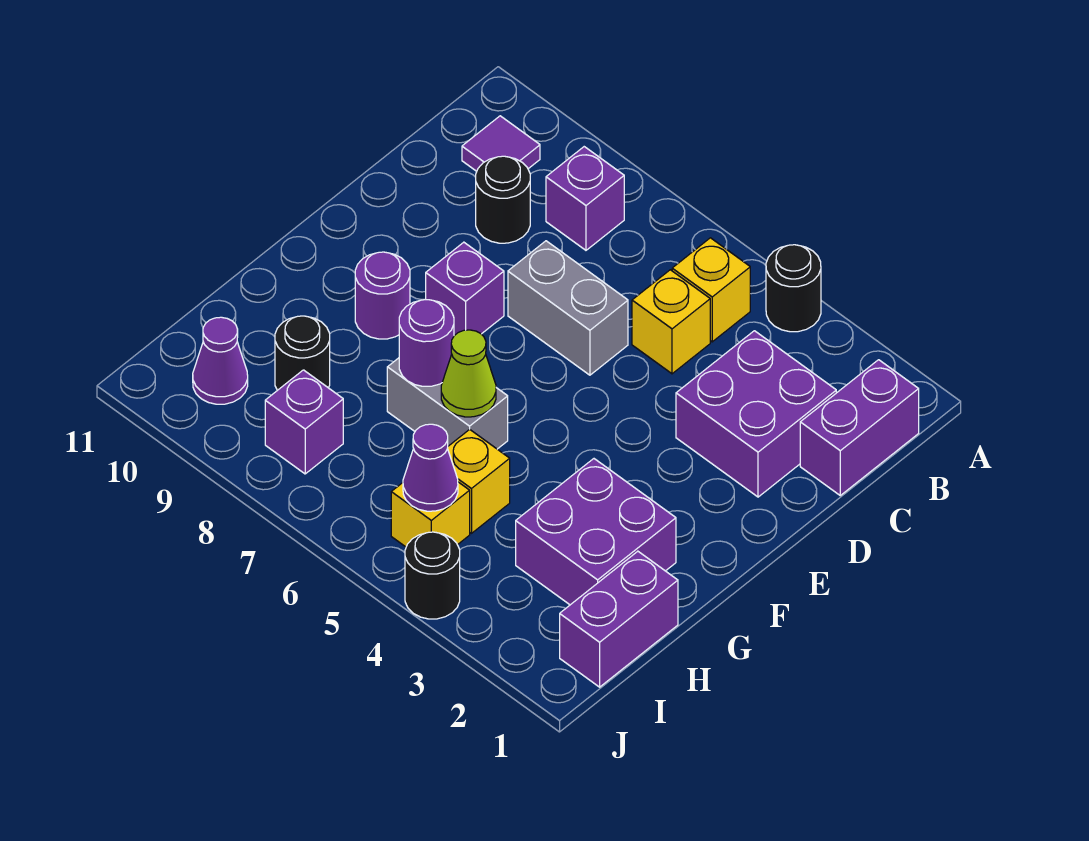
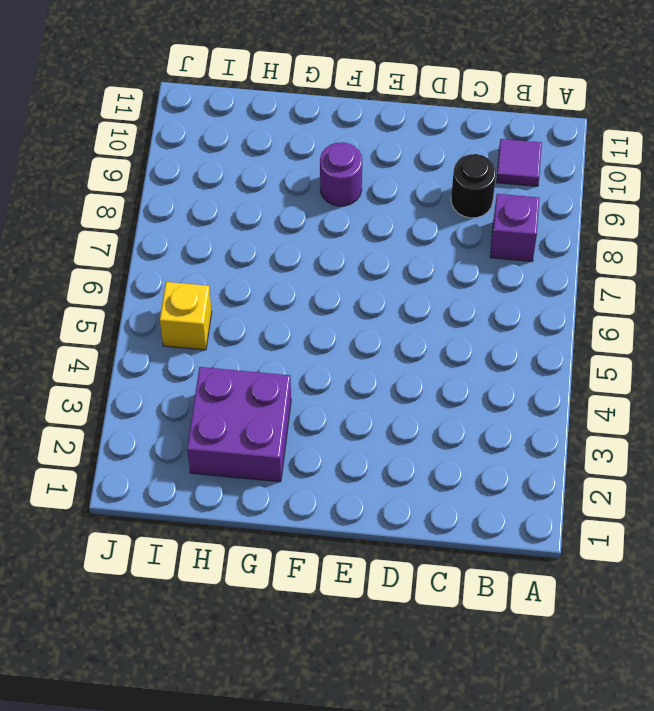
none -> black 1x1 round brick [766,245,821,332]
none -> purple 1x2 brick [800,360,919,495]
none -> yellow 1x1 brick [672,238,750,342]

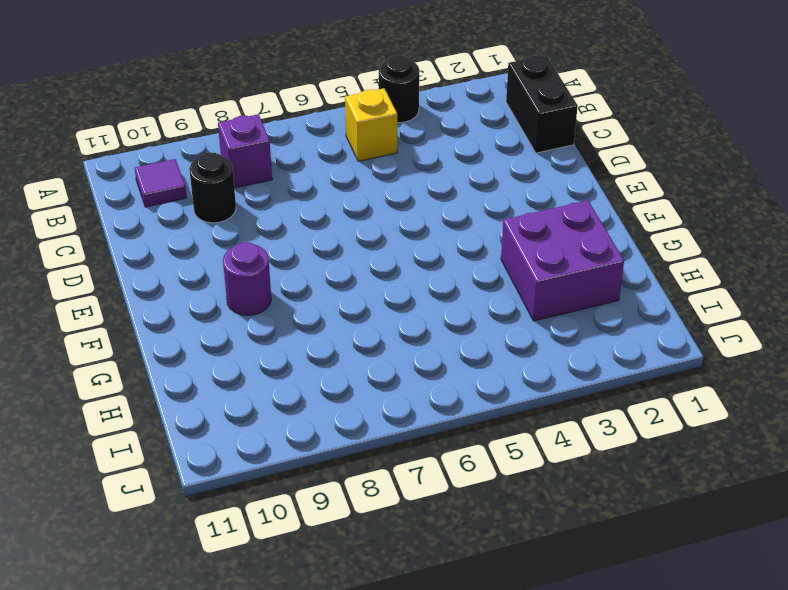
black 1x2 brick [506,55,578,153] -> purple 1x2 brick [800,360,919,495]
none -> purple 2x2 brick [676,331,836,497]
none -> yellow 1x1 brick [632,270,710,374]
none -> grey 1x2 brick [508,241,628,375]

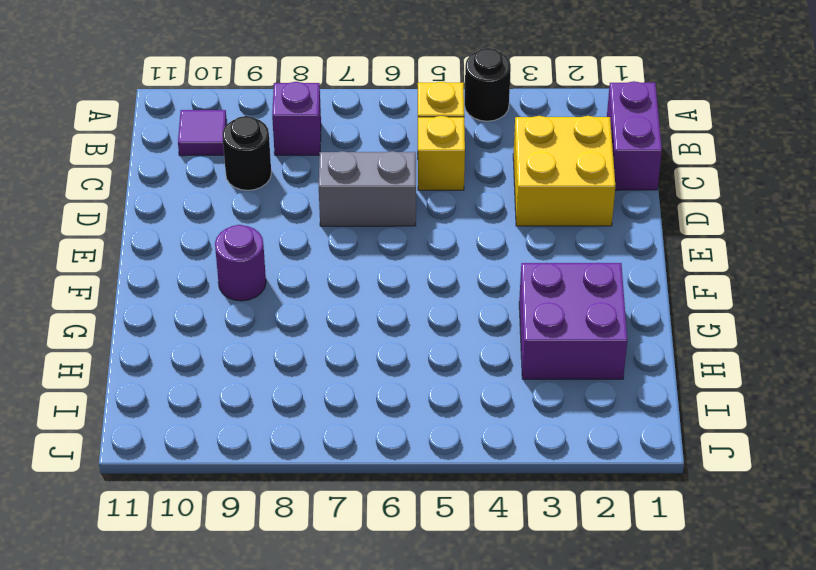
yellow 2x2 brick [513,116,615,226] -> purple 2x2 brick [676,331,836,497]
none -> purple 1x1 brick [426,242,504,336]
none -> grey 1x2 brick [387,358,508,449]
none -> purple 1x2 brick [560,551,678,687]

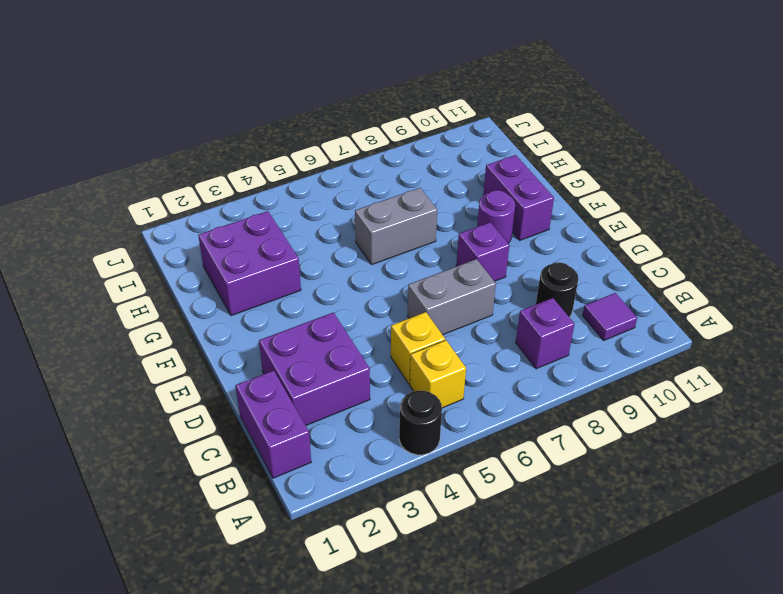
purple 1x2 brick [483,155,554,240] -> purple 1x2 brick moved to [560,551,678,687]
none -> yellow 1x1 brick [447,429,510,533]
none -> black 1x1 round brick [275,316,330,390]
none -> yellow 1x1 brick [391,482,470,547]

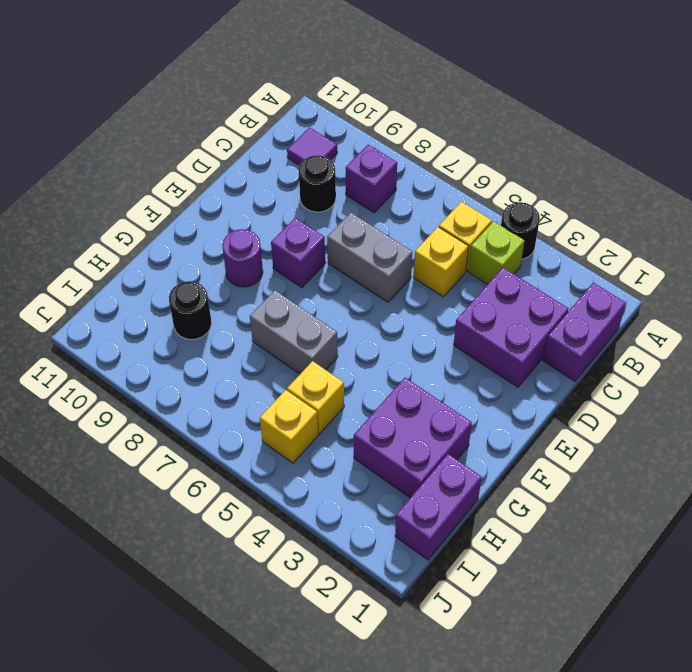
lime 1x1 brick [468,221,524,284] -> none
none -> purple 1x1 brick [265,370,343,474]
none -> purple 1x1 cone [193,317,248,404]
none -> black 1x1 round brick [405,532,460,619]

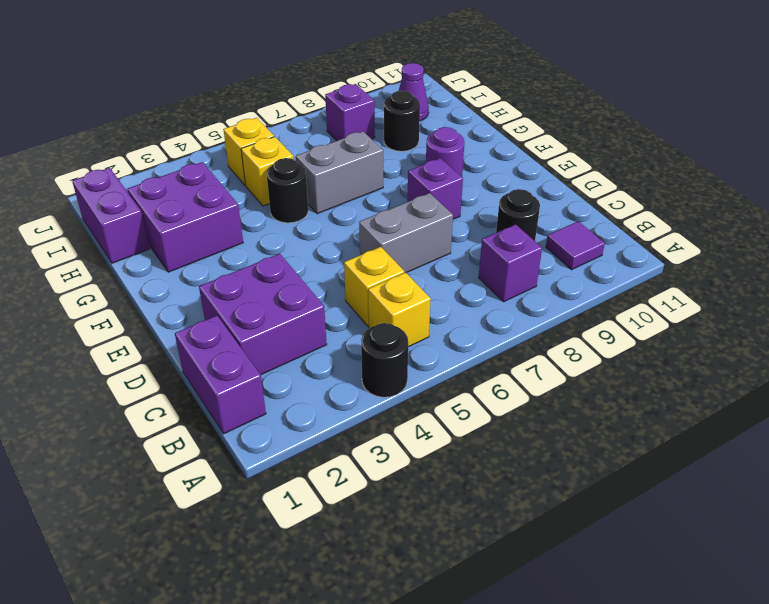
black 1x1 round brick [267,158,308,223] -> black 1x1 round brick moved to [405,532,460,619]
none -> lime 1x1 cone [441,330,496,417]
none -> purple 1x1 round brick [399,299,454,386]
none -> purple 1x1 cone [403,424,458,511]

